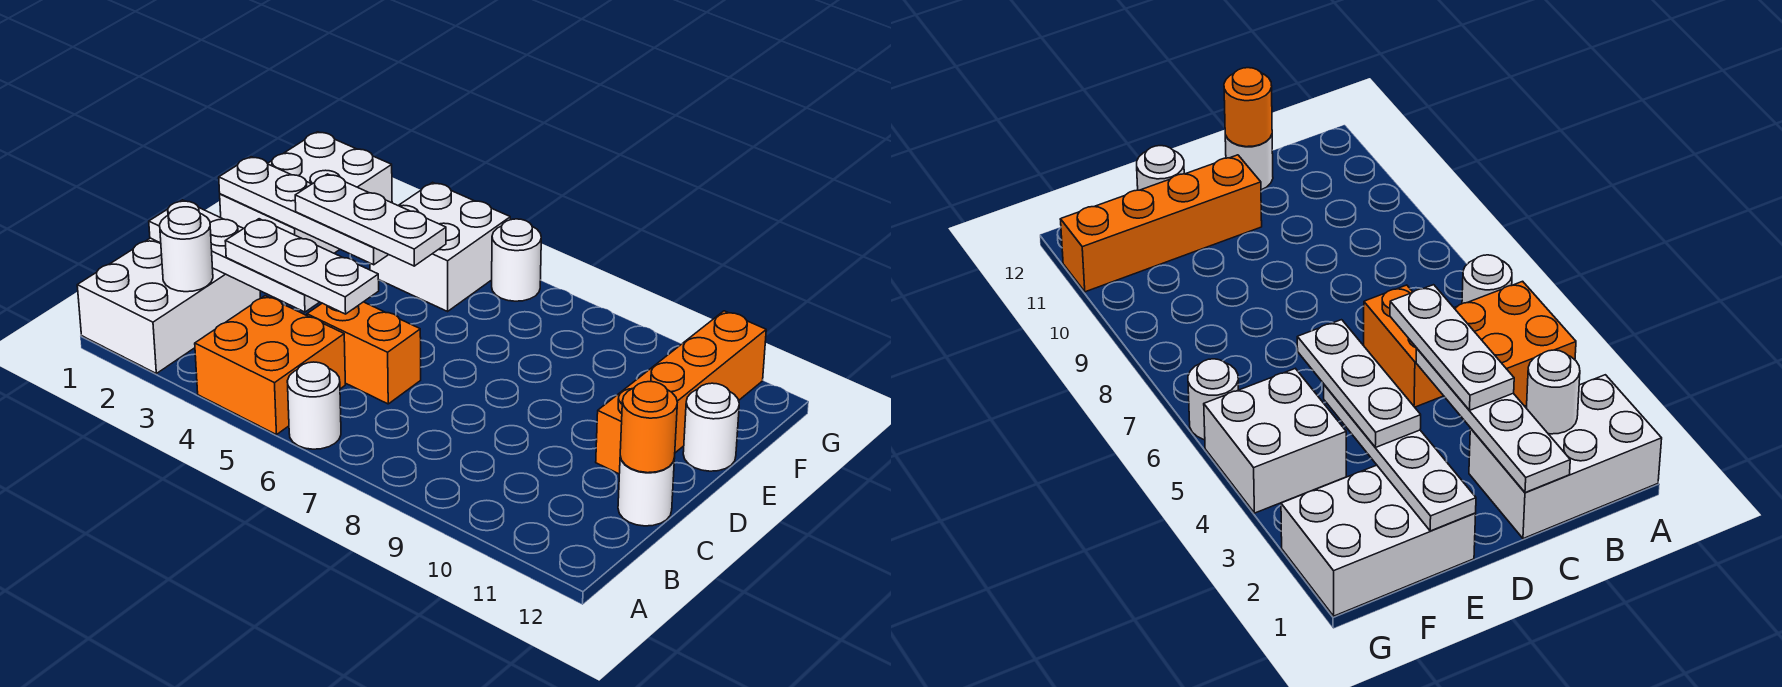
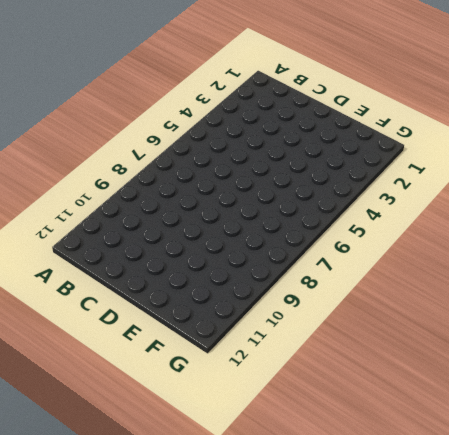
none -> white 2x3 brick [77,238,261,373]
none -> orange 2x2 brick [195,296,345,435]
none -> white 1x1 round brick [287,362,341,449]

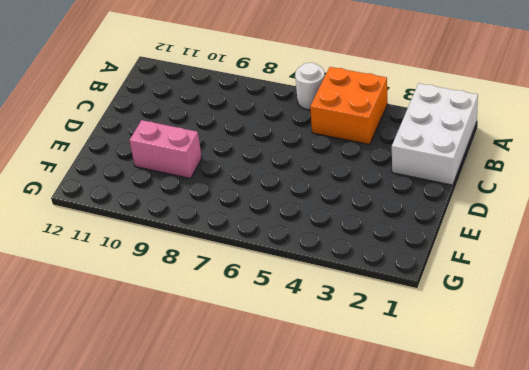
pink 1x2 brick [129,120,202,179] -> none
none -> orange 1x2 brick [307,302,421,404]
none -> white 1x1 round brick [618,457,674,526]
none -> orange 1x4 brick [596,311,766,474]

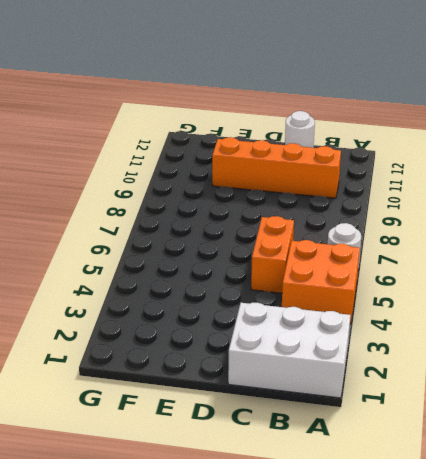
orange 1x4 brick [212,137,341,198] -> orange 1x4 brick moved to [596,311,766,474]
none -> white 2x3 brick [220,132,392,253]
none -> white 1x1 round brick [683,383,739,471]
none -> white 2x2 brick [370,182,510,311]

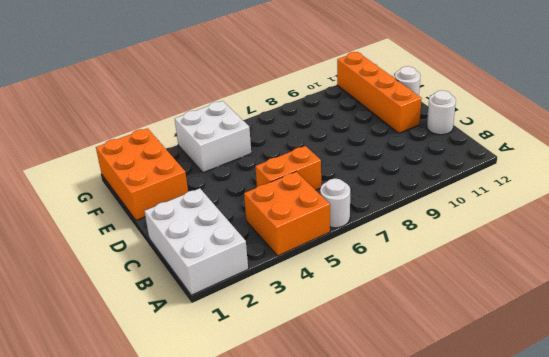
orange 2x3 brick [96,128,188,220] -> white 2x3 brick [220,132,392,253]
none -> white 1x1 round brick [492,219,541,301]
none -> white 1x1 round brick [160,207,213,292]
none -> white 1x4 plate [149,200,319,312]

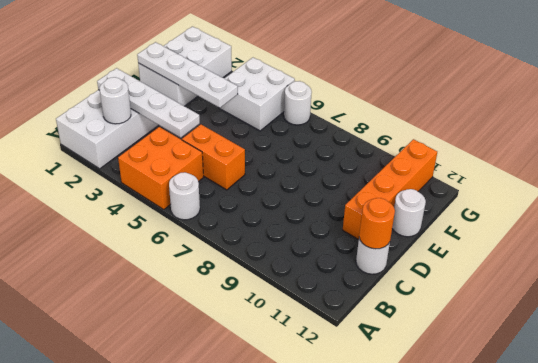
none -> white 1x3 plate [225,219,379,314]
none -> white 1x3 plate [295,174,446,266]

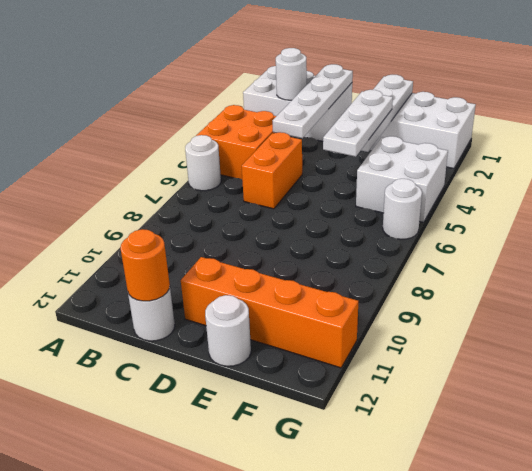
none -> white 1x3 plate [225,219,379,314]

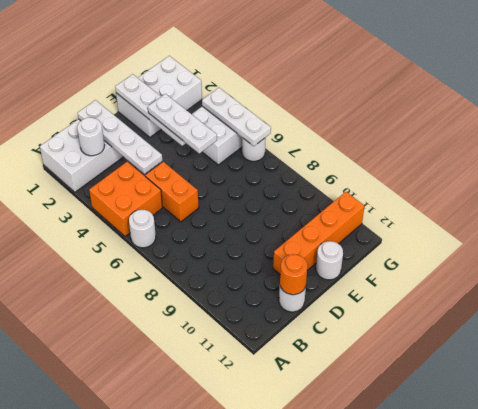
white 1x3 plate [202,88,271,146] -> white 1x3 plate moved to [225,219,379,314]

